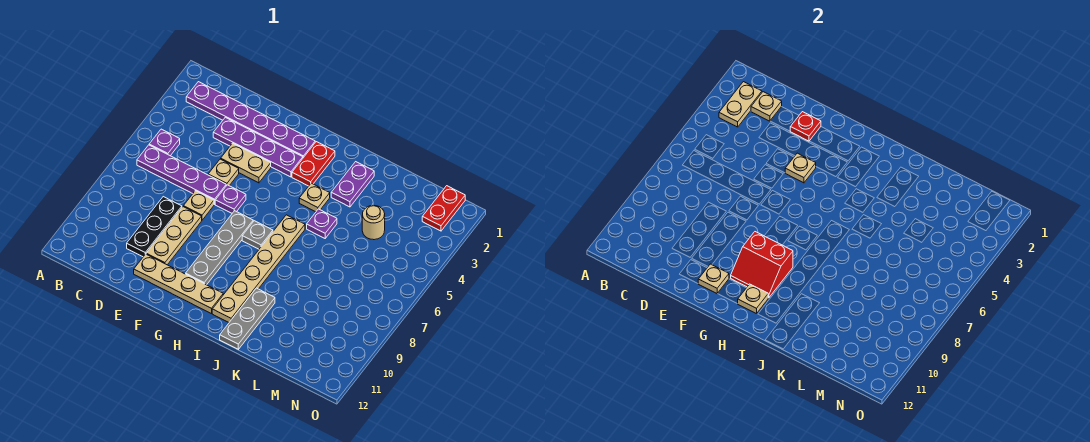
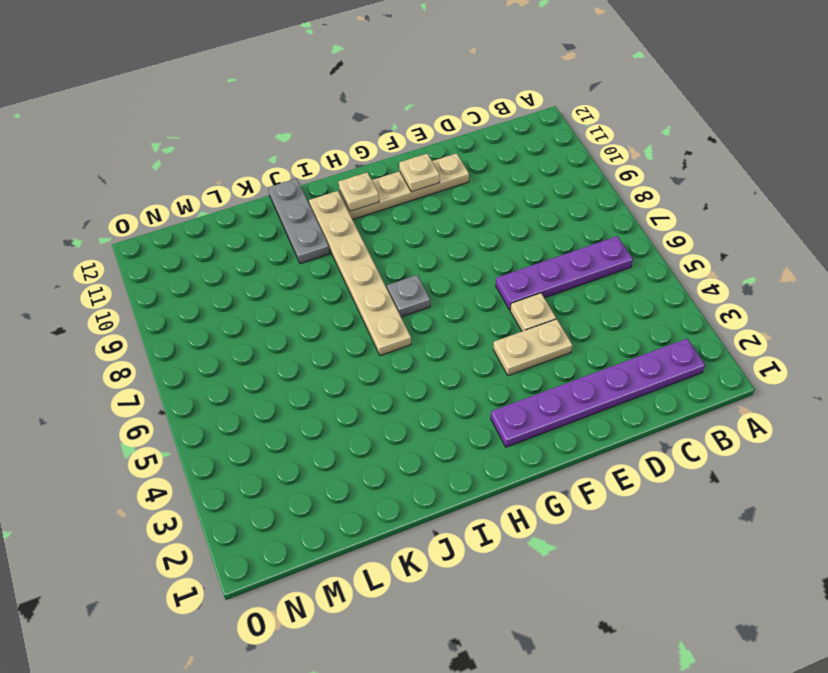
none -> purple 1x1 plate [149,129,180,156]
none -> purple 1x4 plate [213,117,303,177]
none -> black 1x3 plate [127,197,182,257]

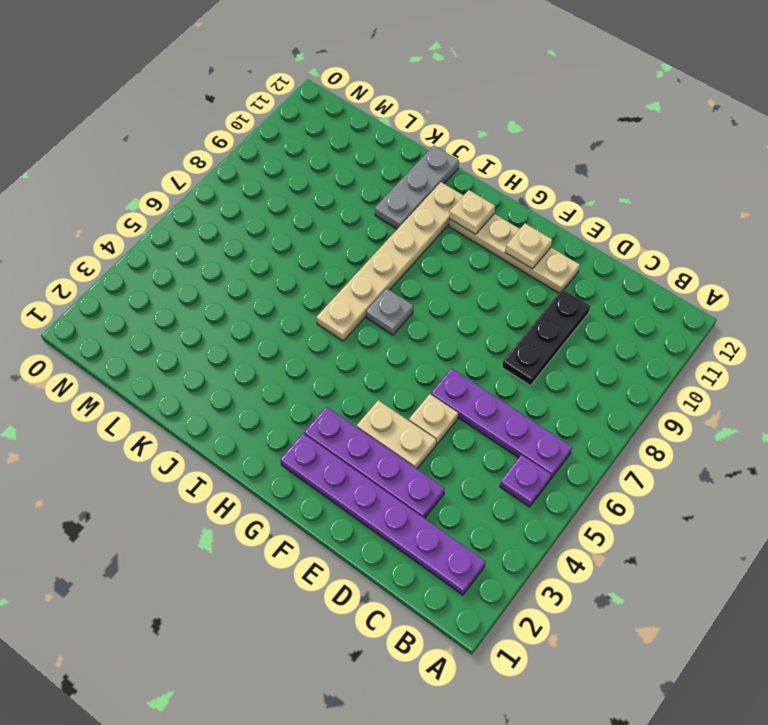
none -> tan 1x1 plate [183,191,214,220]
none -> tan 1x3 plate [146,207,202,265]
none -> purple 1x1 plate [215,185,246,213]

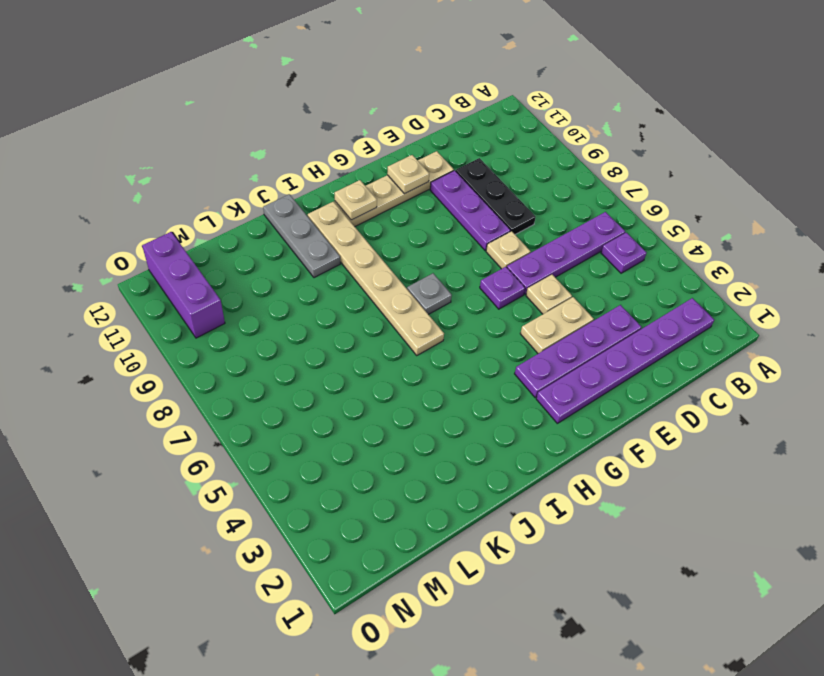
purple 1x3 plate [430,170,511,251] -> tan 1x3 plate [146,207,202,265]
purple 1x3 brick [142,232,225,338] -> none
none -> grey 1x4 plate [186,211,253,285]
none -> red 1x2 plate [292,142,335,186]
none -> tan 1x1 plate [299,183,330,212]

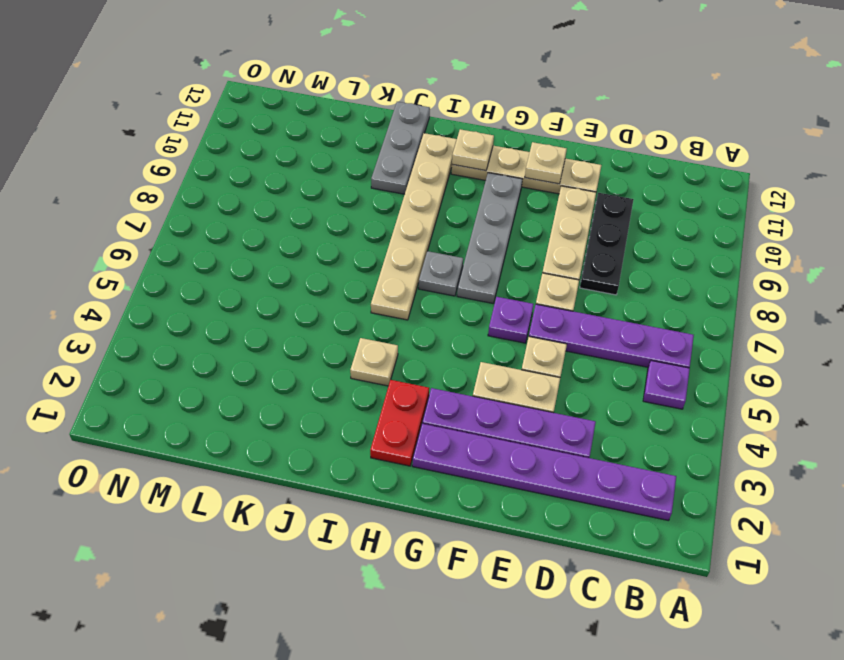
none -> purple 1x2 plate [331,162,374,207]
none -> purple 1x1 plate [307,209,337,238]
none -> tan 1x1 round brick [362,205,385,240]

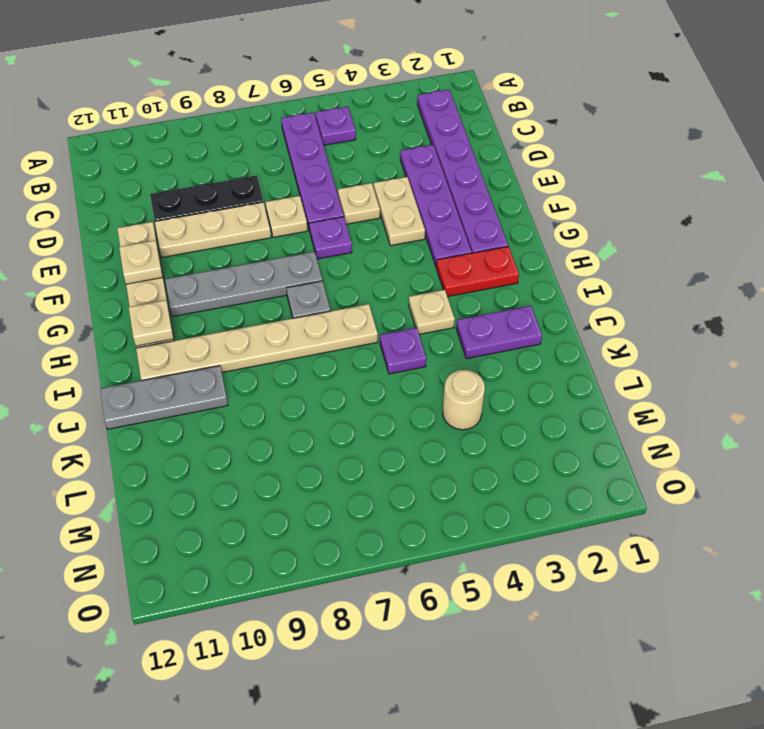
none -> red 1x2 plate [422,186,465,231]
none -> tan 1x2 plate [719,82,762,127]
none -> tan 1x1 plate [751,92,782,121]

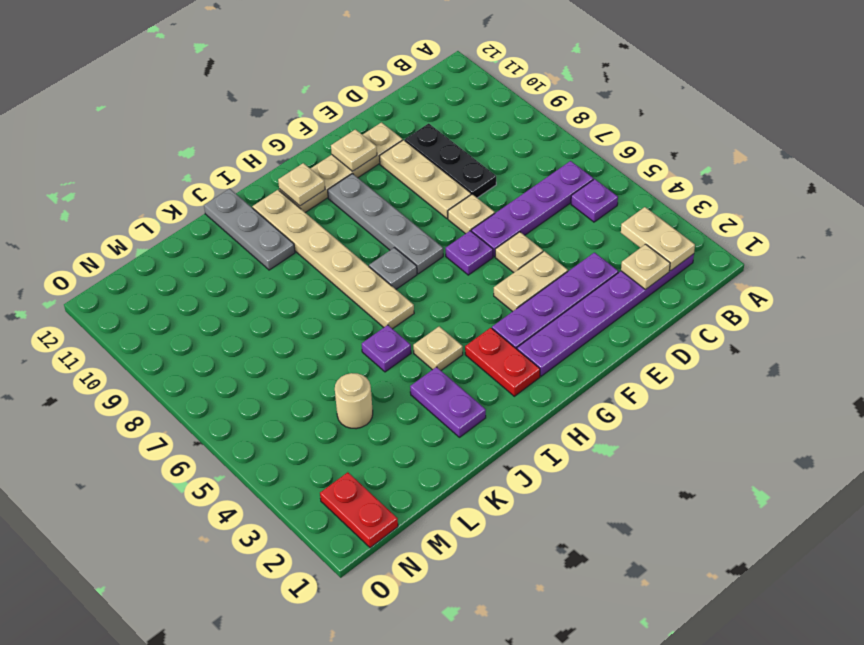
none -> red 1x1 plate [790,112,821,141]
none -> tan 1x1 plate [785,153,816,183]
none -> red 2x2 slope [731,232,793,298]

